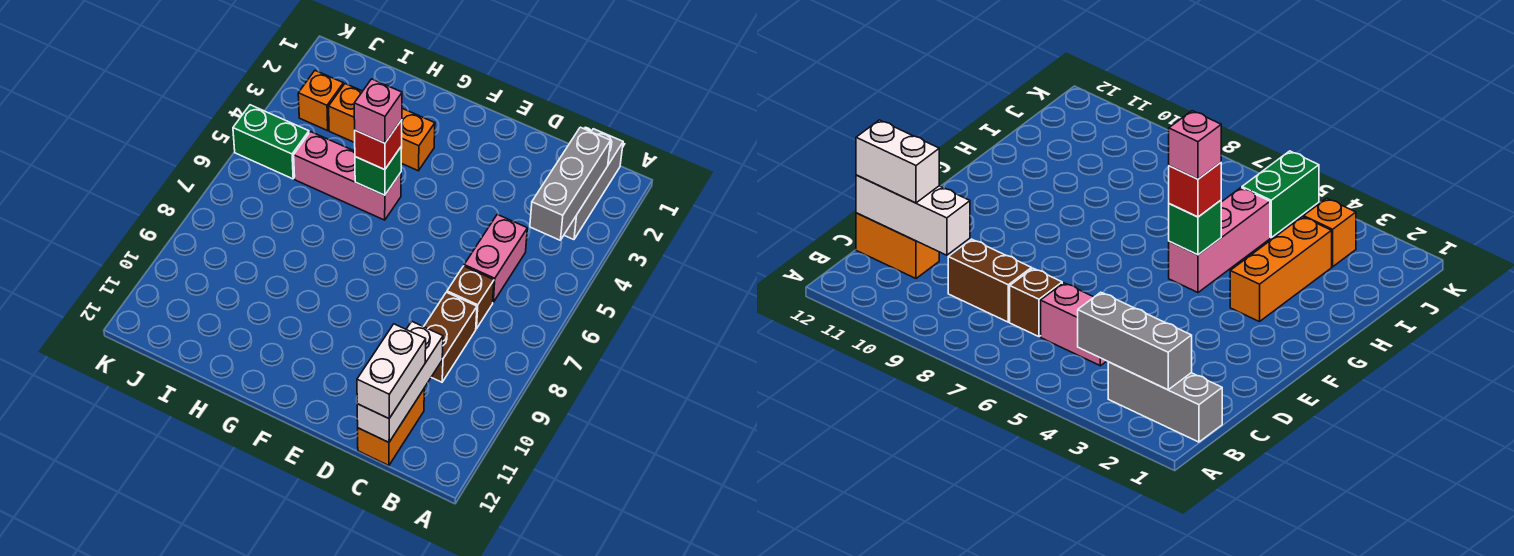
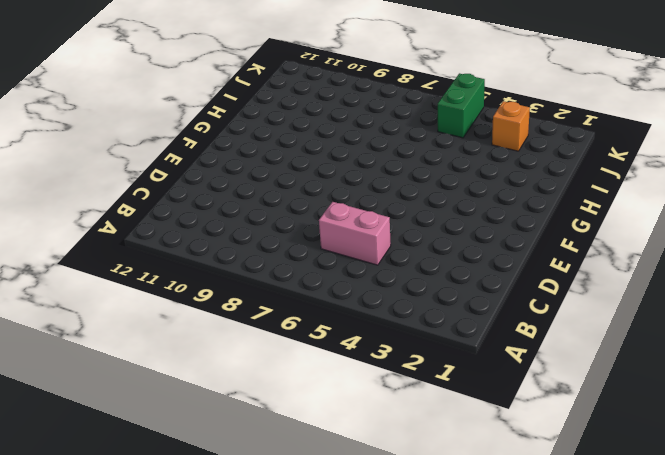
none -> grey 1x3 brick [564,129,623,240]
none -> brown 1x1 brick [447,266,494,329]
none -> brown 1x2 brick [424,292,477,382]

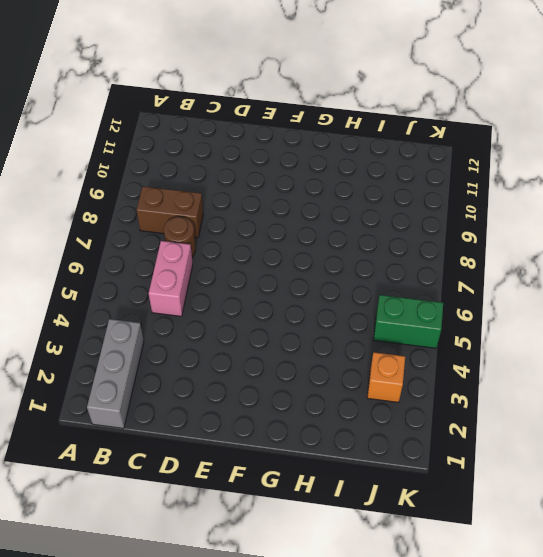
brown 1x2 brick [137,186,203,238] -> brown 1x2 brick turned to [424,292,477,382]
brown 1x1 round brick [164,217,196,257] -> brown 1x1 brick [447,266,494,329]
none -> orange 1x2 brick [358,389,424,466]
none -> orange 1x3 brick [329,84,435,171]
none -> pink 1x3 brick [294,132,401,220]

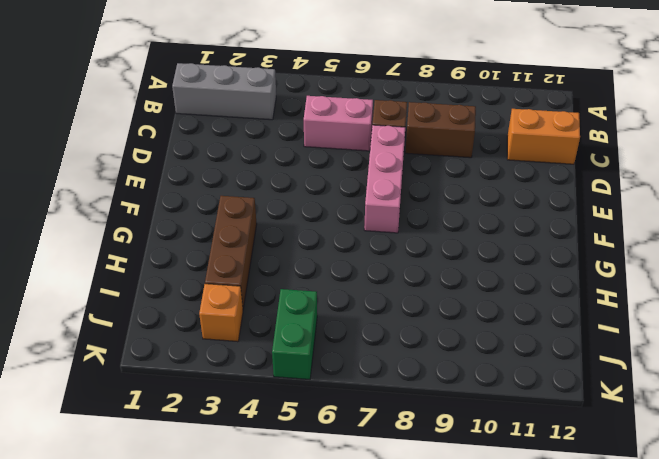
pink 1x3 brick [364,125,405,233] -> pink 1x3 brick moved to [294,132,401,220]
brown 1x3 brick [205,196,257,309] -> orange 1x3 brick [329,84,435,171]
none -> grey 1x3 brick [530,127,611,240]
none -> white 1x3 brick [357,321,443,442]
none -> green 1x1 brick [355,146,402,195]

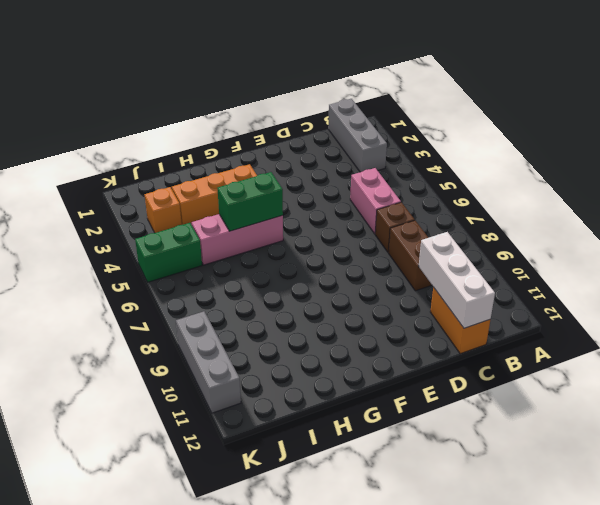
green 1x2 brick [217,172,283,231] -> green 1x1 brick [355,146,402,195]
grey 1x3 brick [176,311,241,413] -> grey 1x3 brick moved to [530,127,611,240]
none -> white 1x2 brick [357,324,426,419]
none -> red 1x1 brick [355,120,402,170]
none -> pink 1x1 brick [354,79,402,143]

